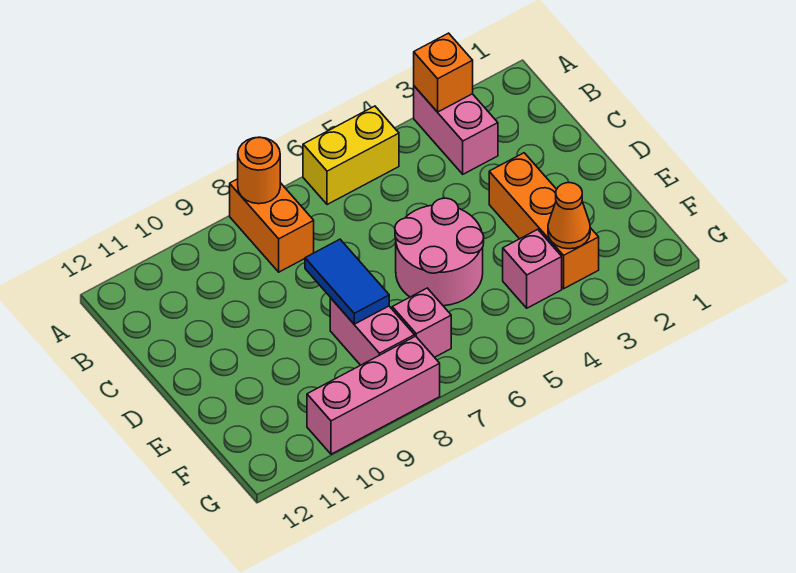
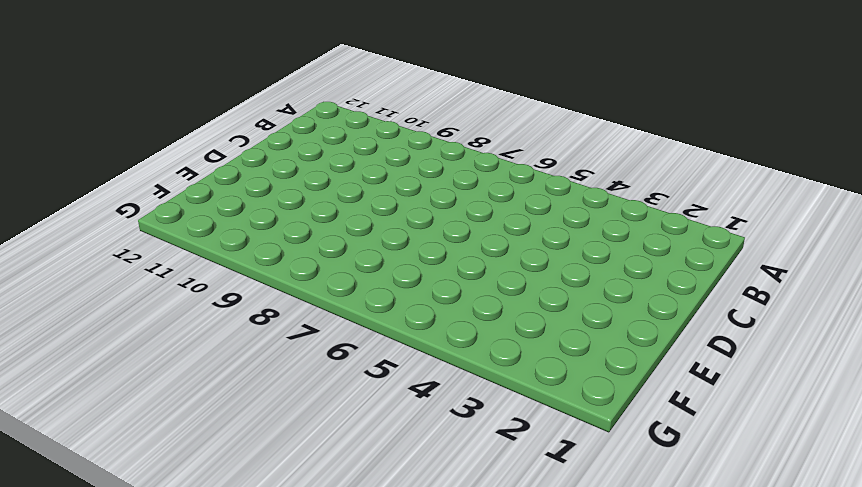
none -> pink 1x2 brick [414,86,498,174]
none -> yellow 1x2 brick [303,106,399,205]
none -> orange 1x2 brick [230,179,314,272]

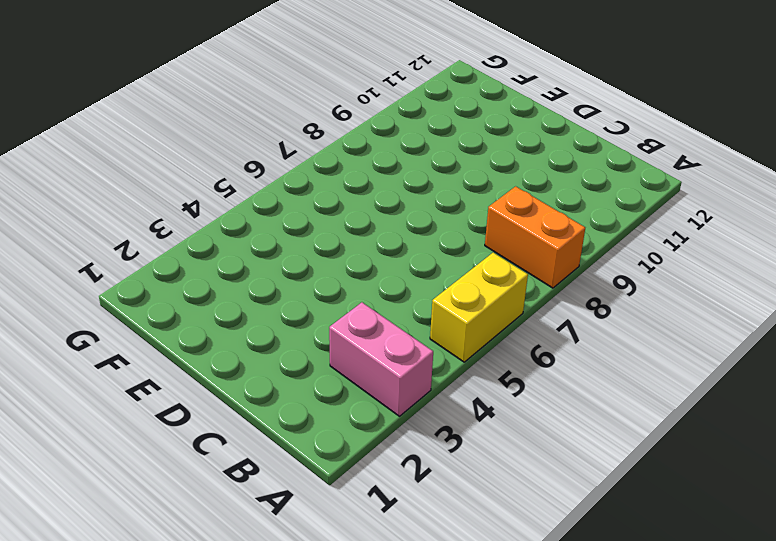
none -> orange 1x3 brick [489,153,599,289]
none -> pink 2x2 round brick [395,198,484,306]
none -> pink 1x2 brick [330,298,415,365]

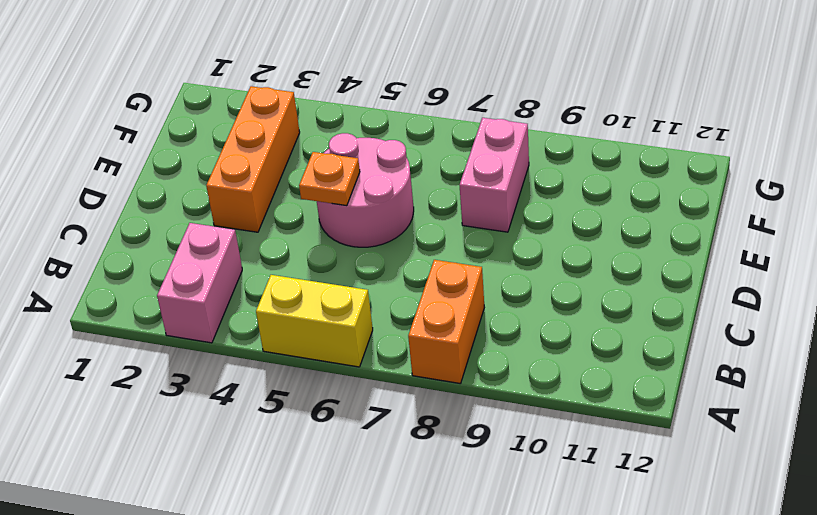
orange 1x1 plate [299,152,360,206] -> none
none -> pink 1x1 brick [503,229,562,308]
none -> pink 1x1 brick [392,288,451,357]
none -> pink 1x3 brick [307,336,440,454]

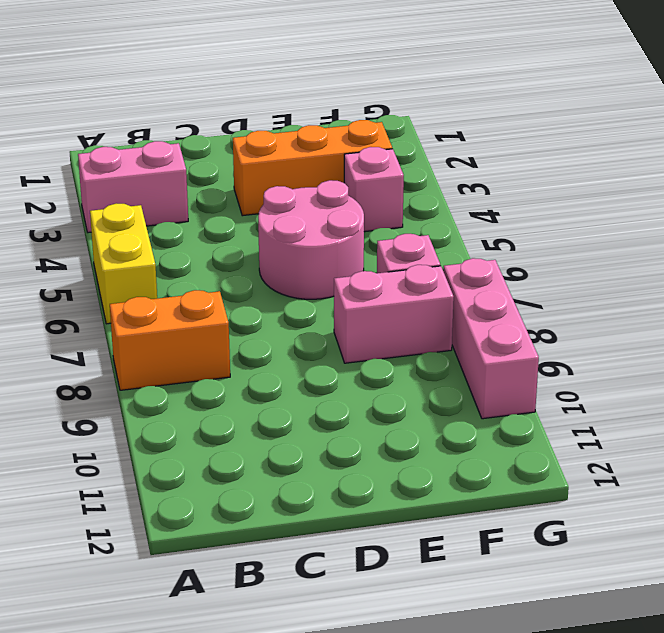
none -> orange 1x1 brick [414,33,473,112]
none -> orange 1x1 round brick [238,137,280,204]
none -> blue 1x2 tile [305,239,389,324]

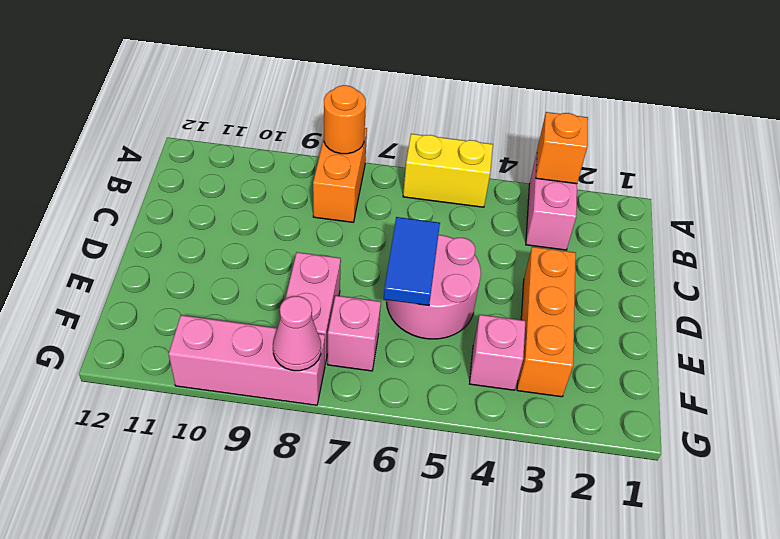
blue 1x2 tile [384,217,440,306] -> blue 1x2 tile moved to [305,239,389,324]
pink 1x1 cone [273,296,321,371] -> none
none -> orange 1x1 cone [548,183,590,249]

